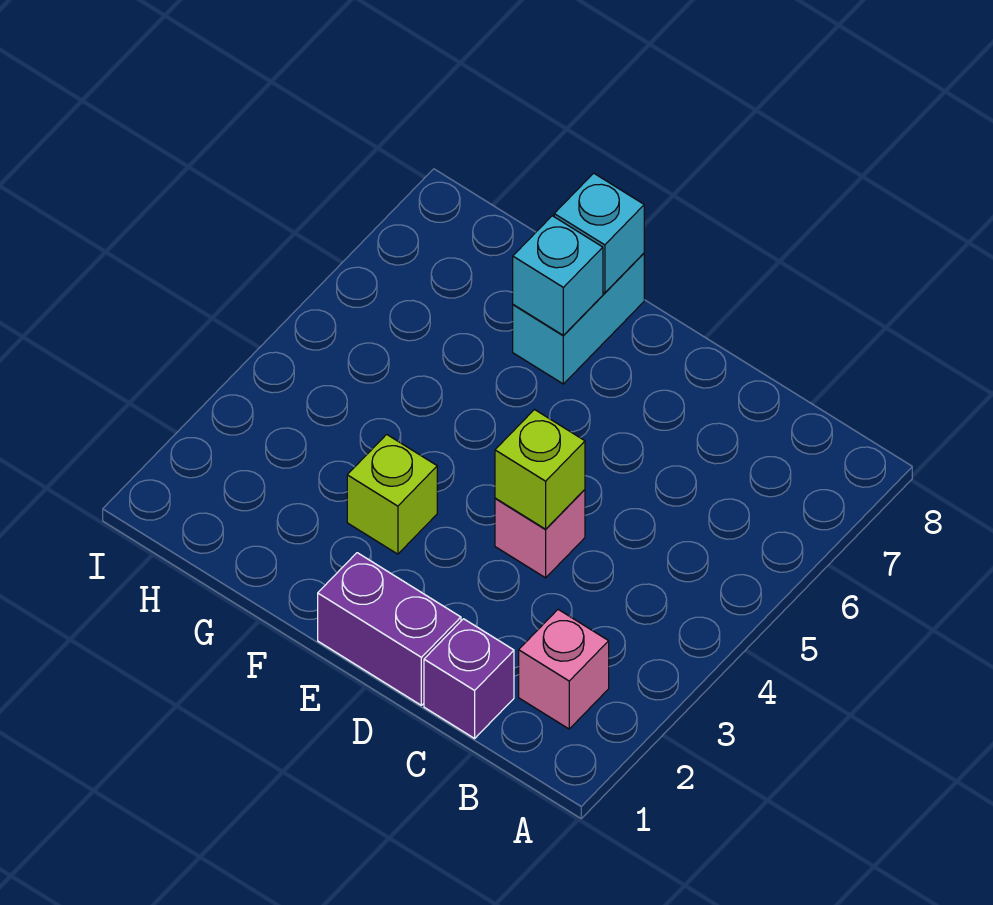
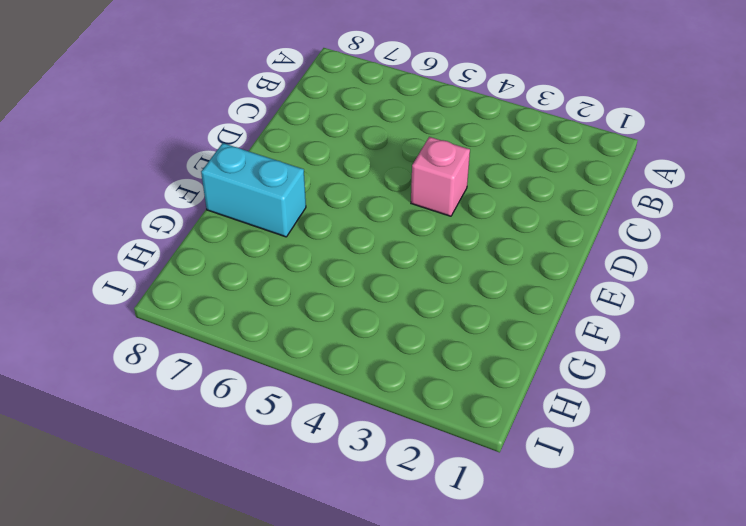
none -> pink 1x1 brick [519,610,609,729]
none -> purple 1x1 brick [424,619,514,738]

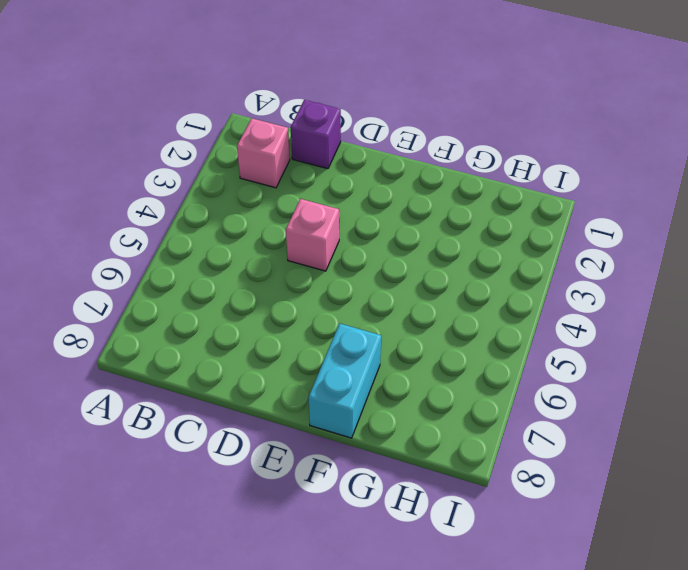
none -> purple 1x2 brick [318,553,461,705]
none -> lime 1x1 brick [347,434,437,554]

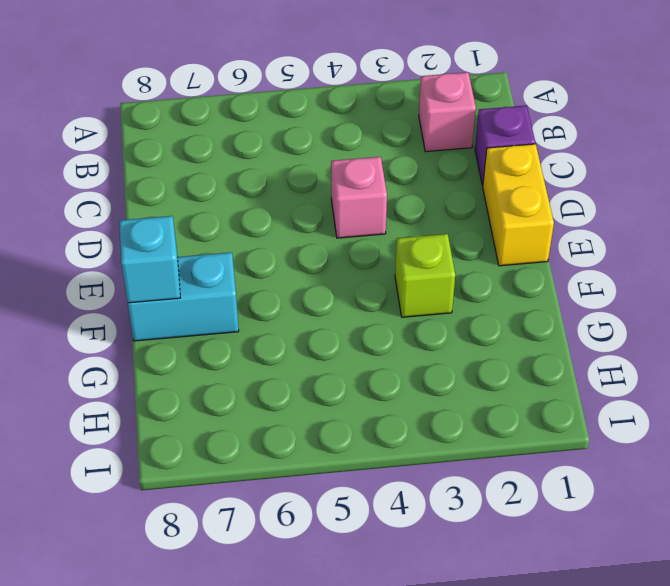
yellow 1x2 brick [483,144,554,266] -> purple 1x2 brick [318,553,461,705]
none -> lime 1x1 brick [495,410,585,529]
none -> cyan 1x1 brick [513,216,603,336]

